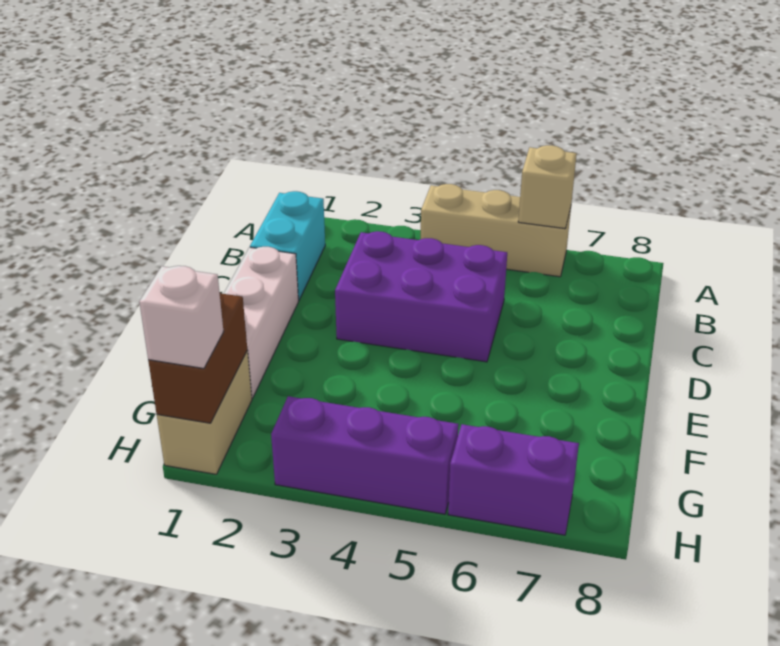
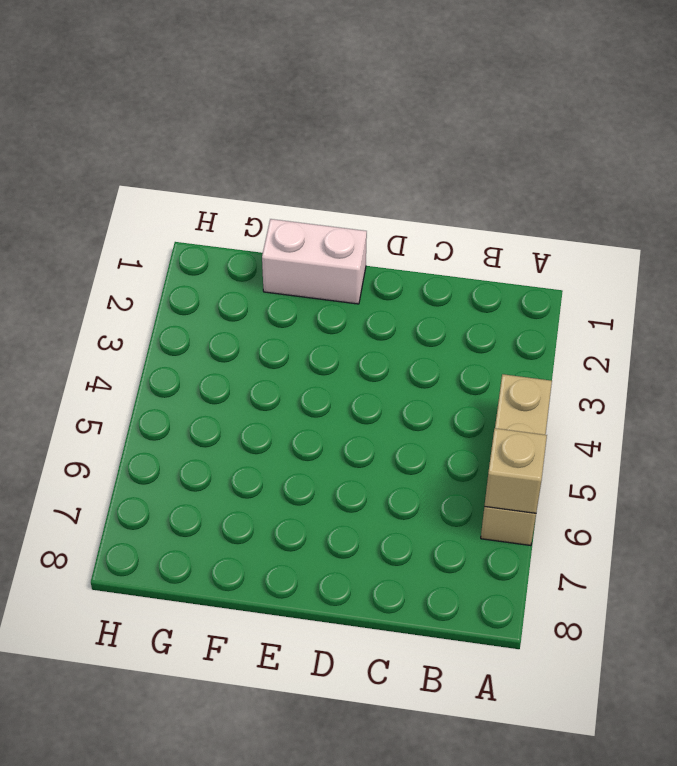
white 1x2 brick [262,219,367,304] -> white 1x3 brick [224,247,299,398]
none -> cyan 1x2 brick [250,191,325,300]
none -> purple 2x3 brick [335,231,507,362]

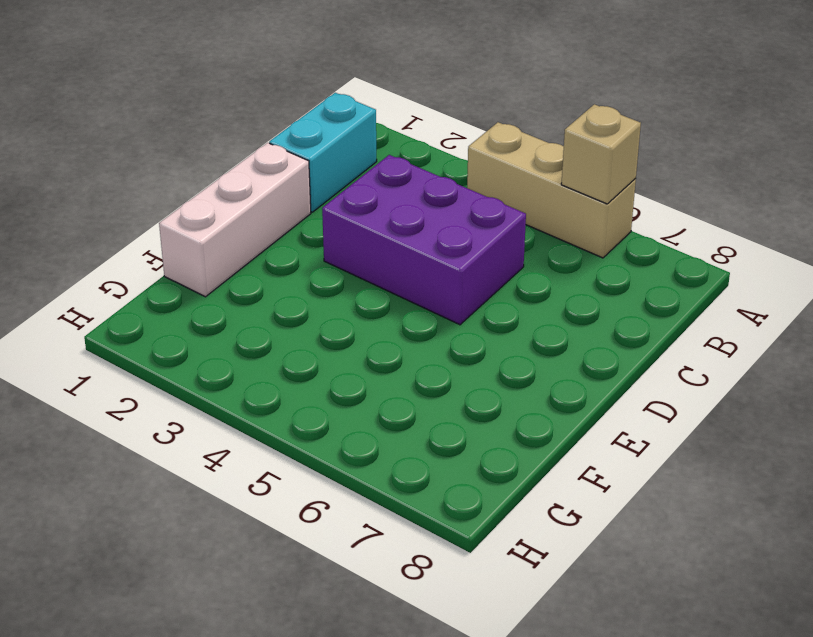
none -> tan 1x2 brick [157,351,252,474]
none -> purple 1x3 brick [271,396,459,514]

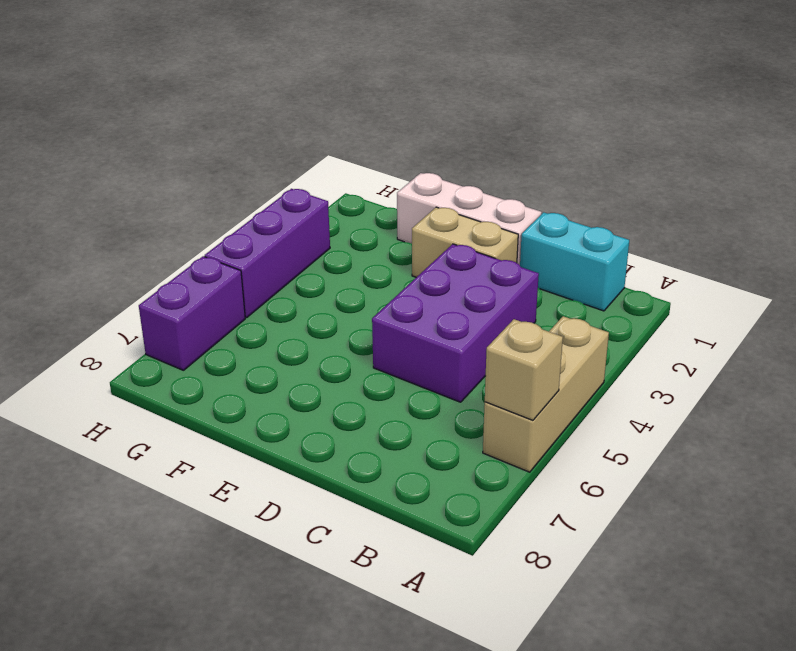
tan 1x2 brick [412,207,518,277] -> tan 1x2 brick moved to [157,351,252,474]
none -> brown 1x2 brick [148,292,247,423]
none -> white 1x1 brick [139,266,224,368]

